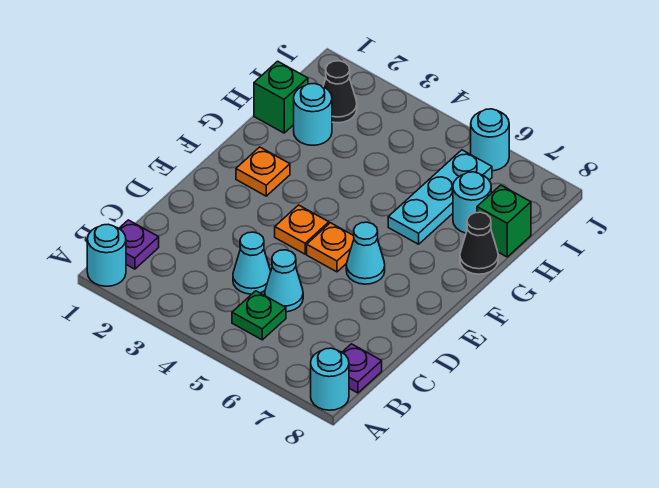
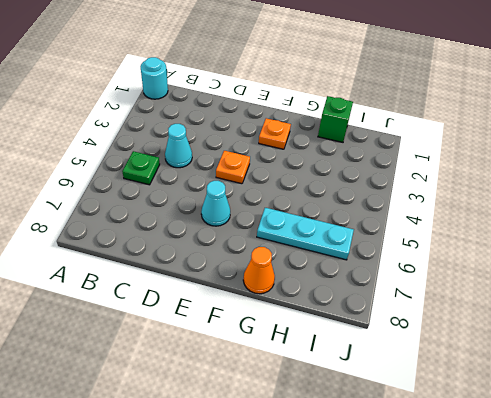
orange 1x1 cone [243,247,275,294] -> black 1x1 cone [460,212,498,274]
none -> cyan 1x1 round brick [311,348,349,410]
none -> purple 1x1 plate [119,220,159,269]
none -> purple 1x1 plate [342,344,382,393]

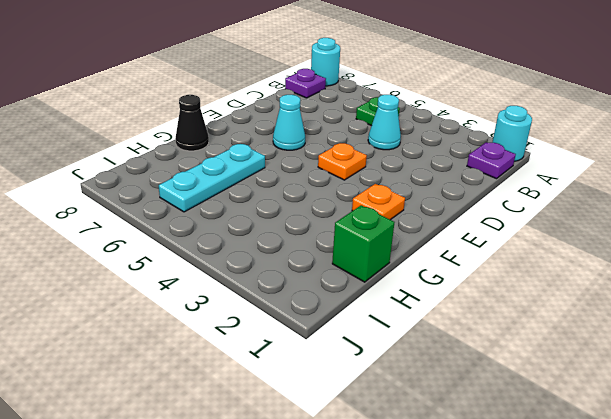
none -> cyan 1x1 cone [265,250,303,312]
none -> orange 1x1 plate [307,223,354,272]
none -> cyan 1x1 round brick [294,84,332,145]

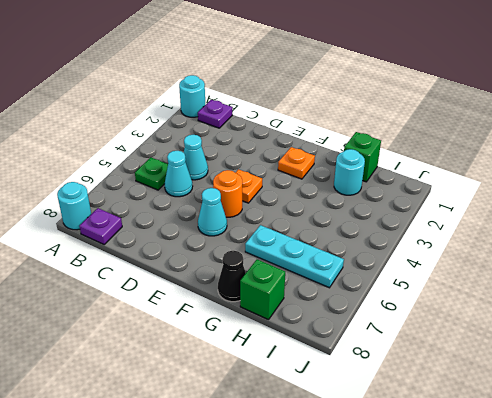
orange 1x1 round brick [213,170,242,217] -> orange 1x1 plate [307,223,354,272]
none -> cyan 1x1 round brick [453,172,491,233]
none -> black 1x1 cone [323,61,357,123]
none -> cyan 1x1 round brick [471,109,509,171]

